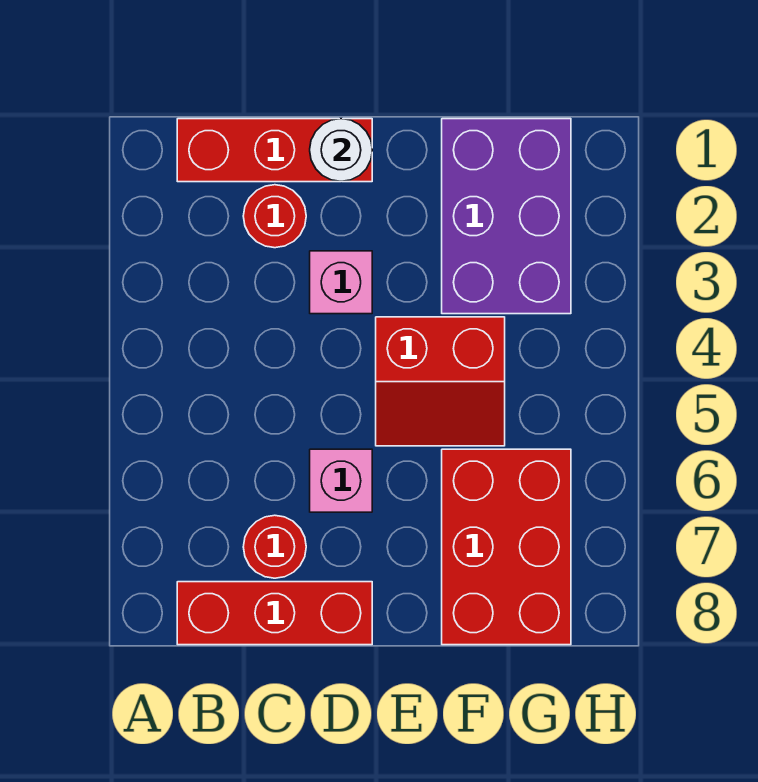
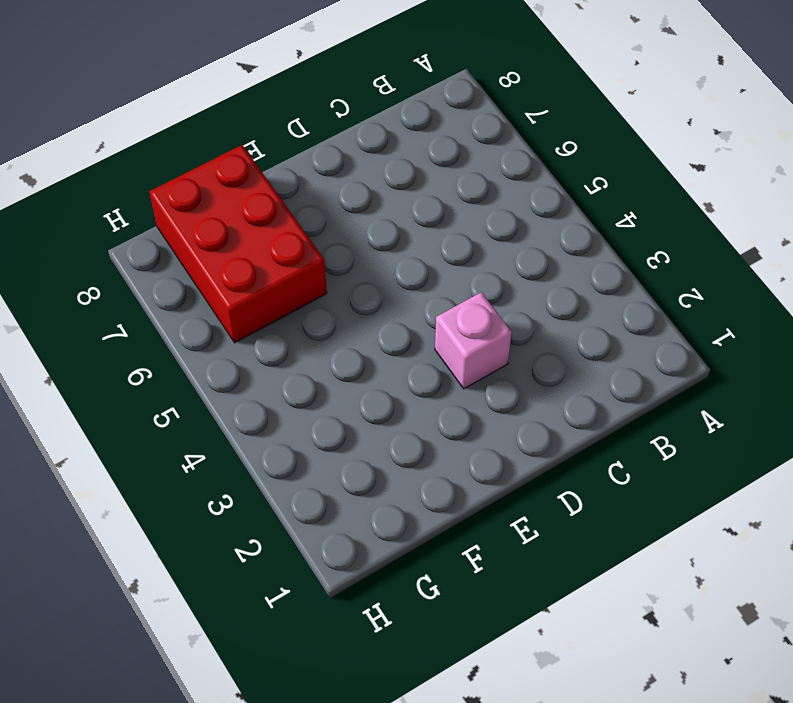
none -> red 1x3 brick [177,119,372,182]
none -> red 1x3 brick [177,582,372,645]

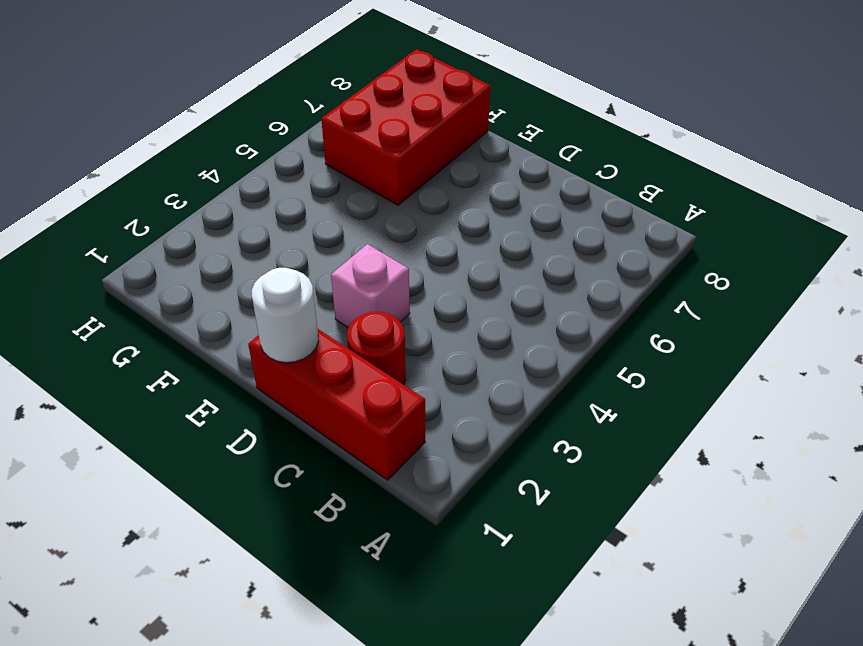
none -> red 1x3 brick [177,582,372,645]
none -> red 1x1 round brick [243,515,306,578]

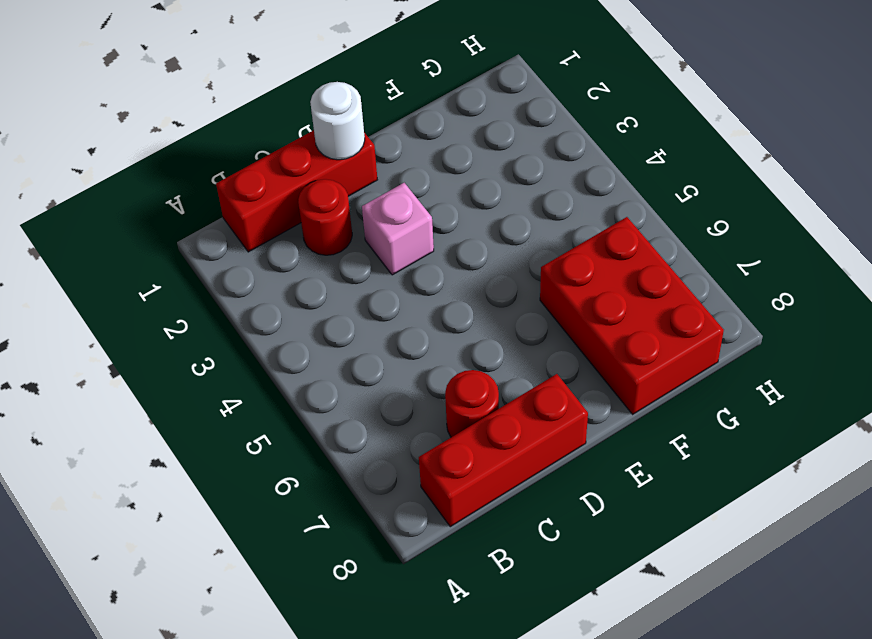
none -> pink 1x1 brick [310,449,372,512]
none -> red 2x2 slope [376,317,505,446]

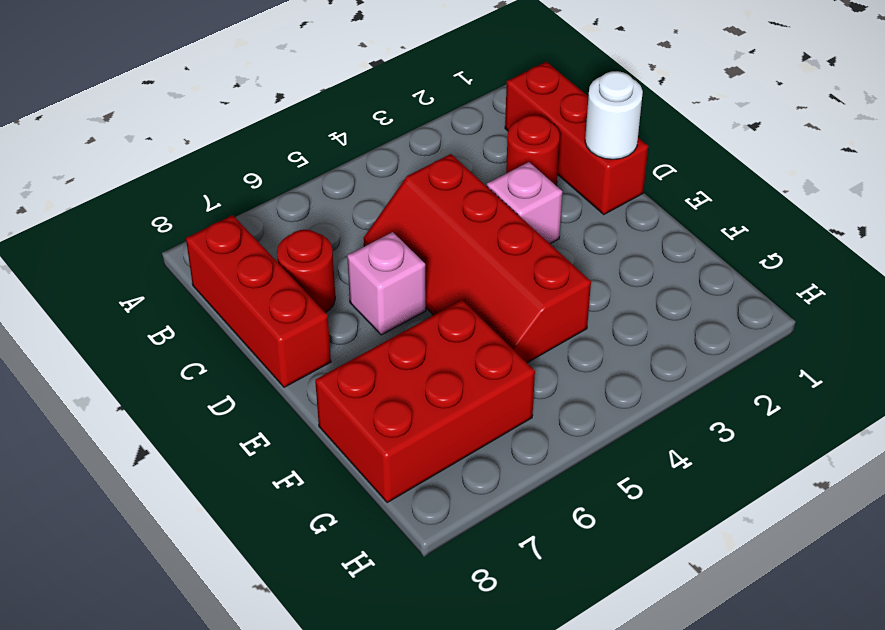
red 2x4 slope [364,154,591,363] -> red 2x2 slope [376,317,505,446]
none -> purple 2x3 brick [442,119,571,314]

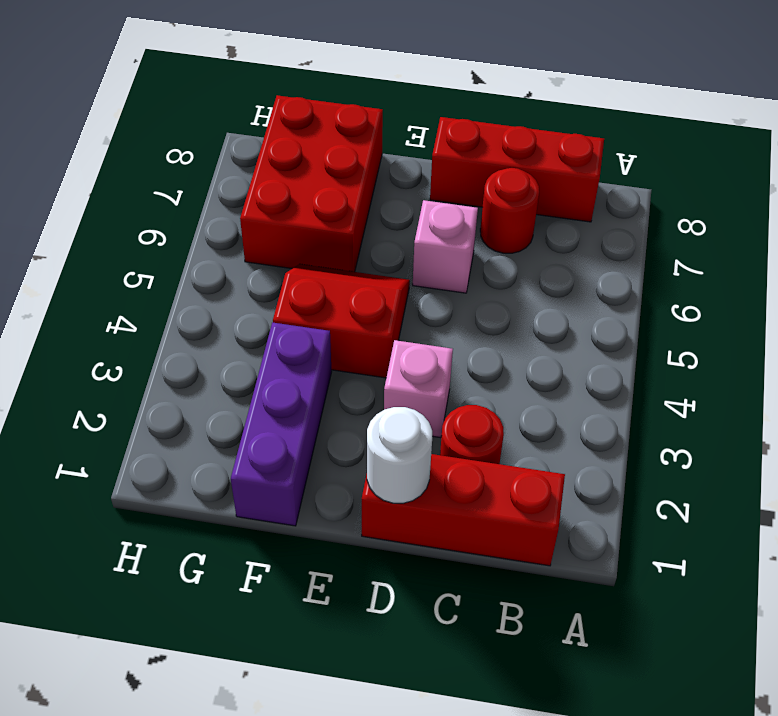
purple 1x3 brick [231,322,332,526] -> purple 2x3 brick [442,119,571,314]

